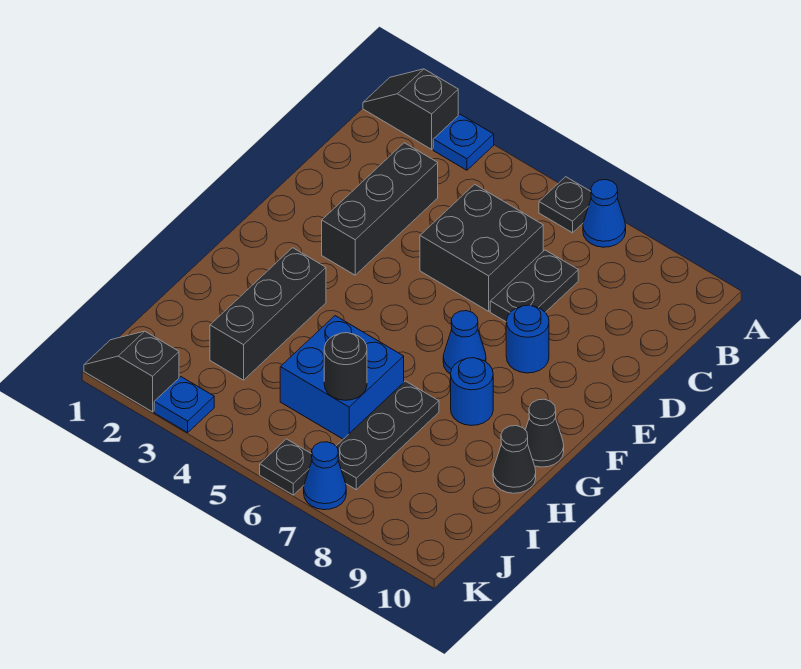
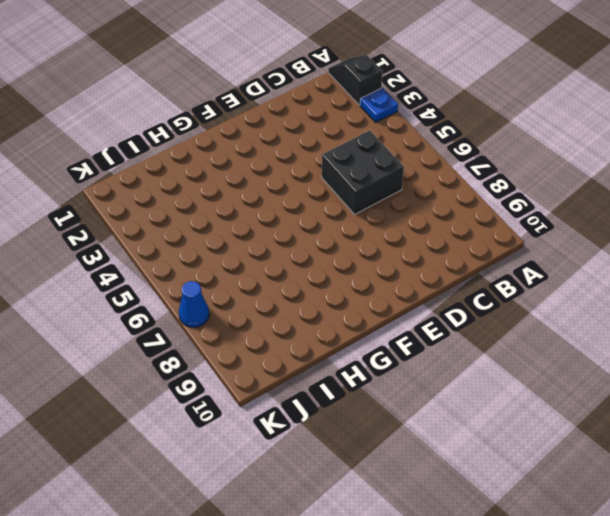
none -> black 1x1 plate [539,177,591,233]
none -> blue 1x1 cone [583,180,626,247]
none -> black 1x3 brick [322,143,438,275]

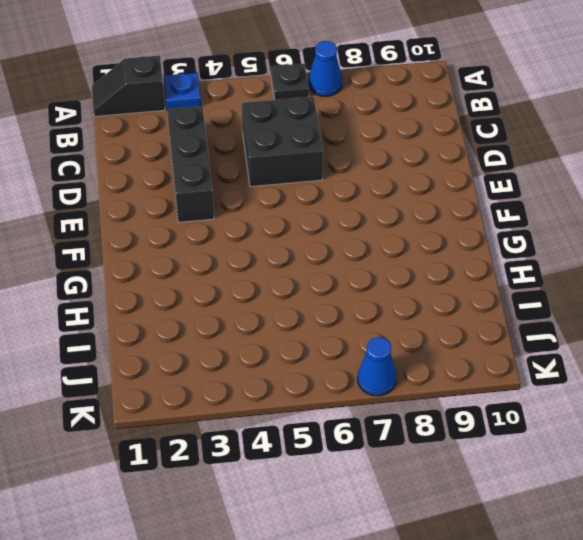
none -> black 1x2 plate [490,250,578,322]
none -> blue 1x1 round brick [506,305,549,373]
none -> blue 1x1 cone [443,311,486,374]

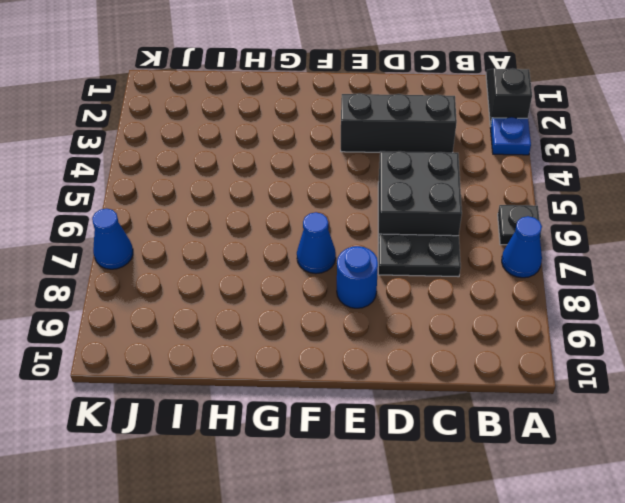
none -> black 1x3 brick [210,248,326,380]
none -> blue 1x1 round brick [451,358,493,425]
none -> black 1x1 cone [526,399,564,467]

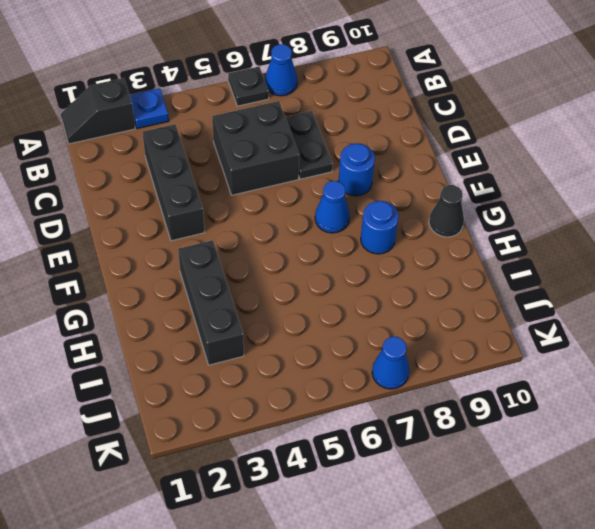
none -> blue 2x2 brick [280,316,404,439]
none -> black 1x3 plate [336,381,439,490]
none -> black 1x1 cone [493,426,536,493]

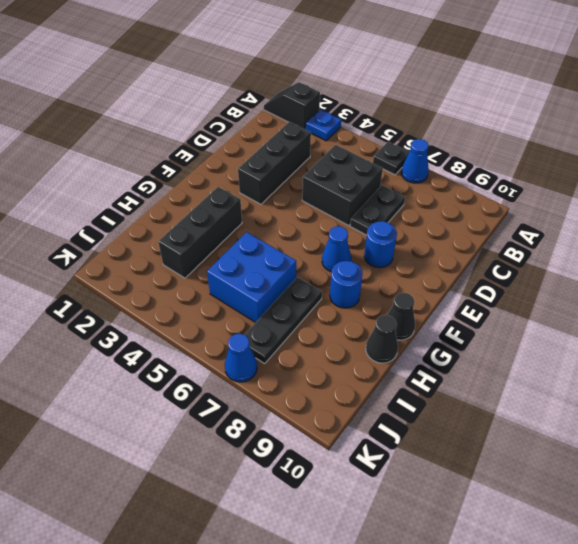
none -> black 1x2 slope [84,331,179,412]
none -> blue 1x1 plate [154,377,214,433]
none -> black 1x1 plate [260,439,312,495]

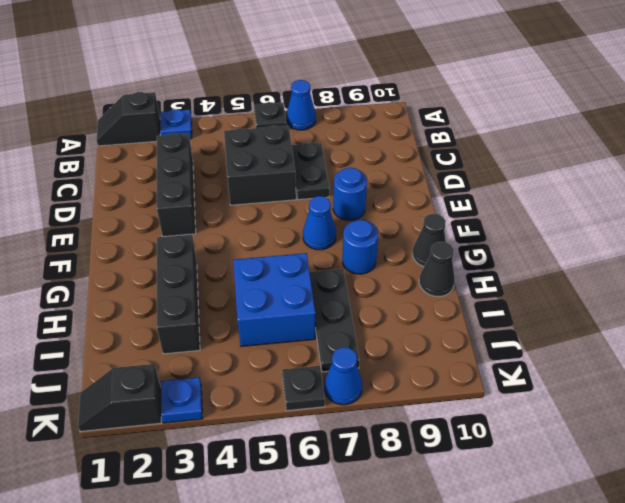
none -> black 1x1 round brick [324,333,367,400]

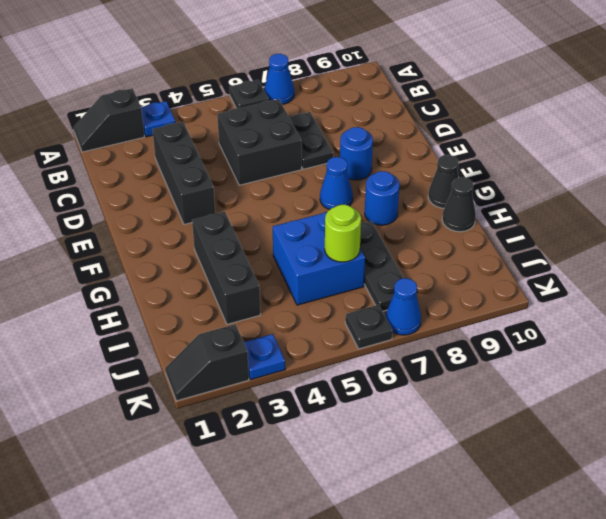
lime 1x1 round brick [325,205,361,262] -> black 1x1 round brick [324,333,367,400]

